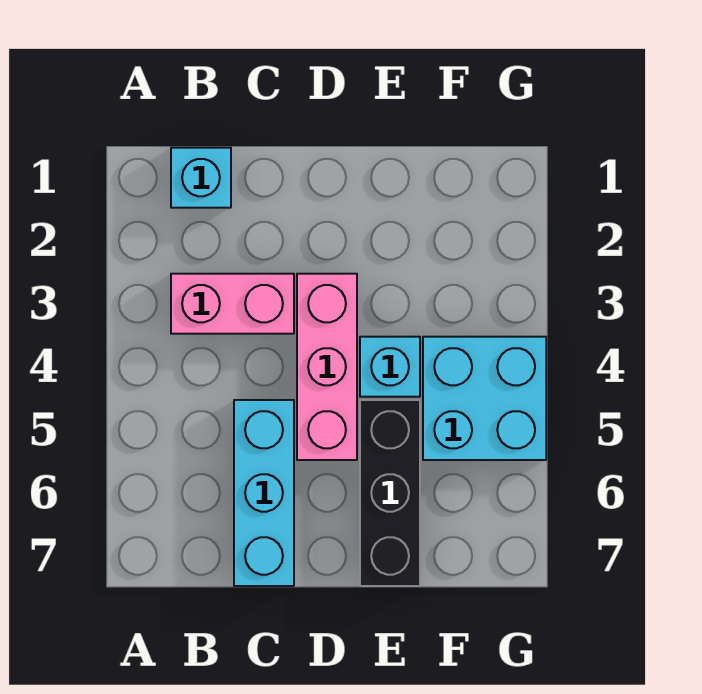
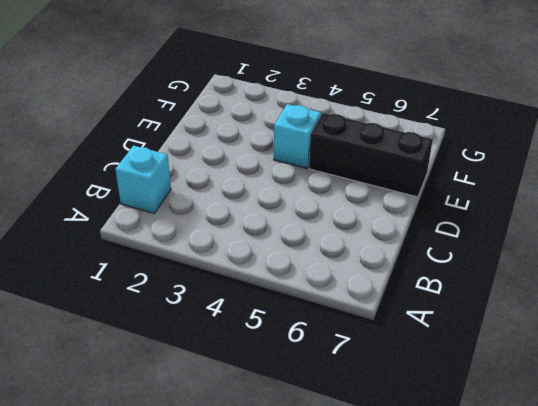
none -> pink 1x2 brick [171,274,294,334]
none -> cyan 1x3 brick [234,400,294,586]

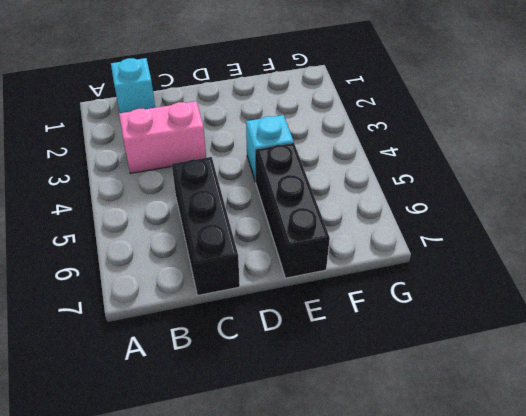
black 1x3 brick [172,157,240,295] -> cyan 1x3 brick [234,400,294,586]
none -> pink 1x3 brick [297,274,357,460]
none -> cyan 2x2 brick [423,337,546,460]

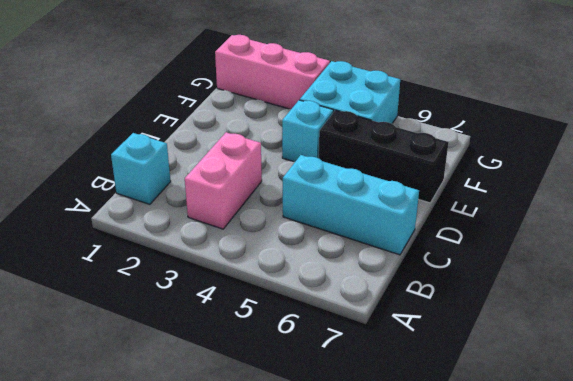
pink 1x3 brick [215,35,330,109] -> pink 1x3 brick moved to [297,274,357,460]

